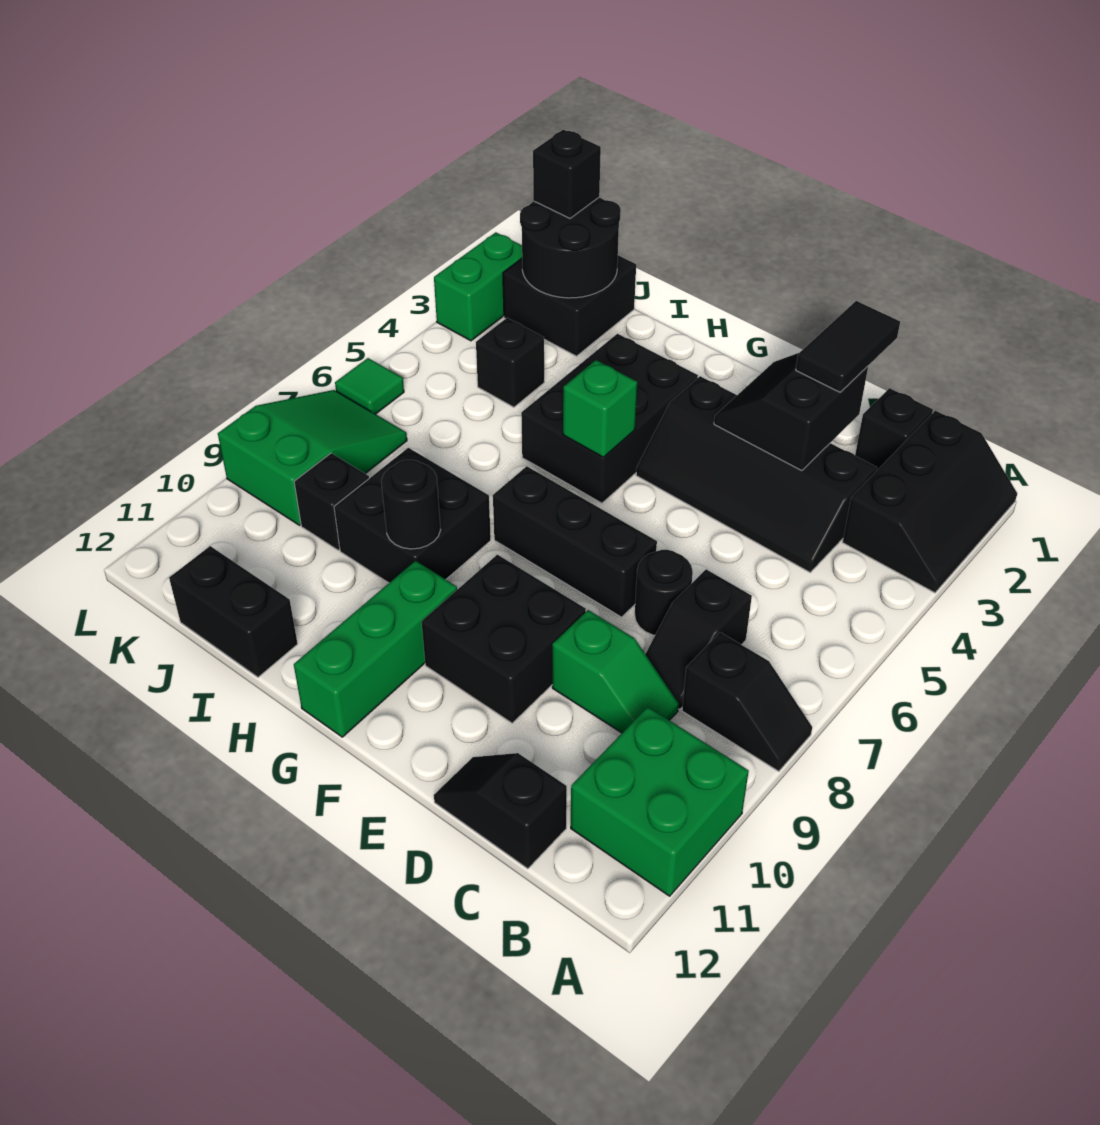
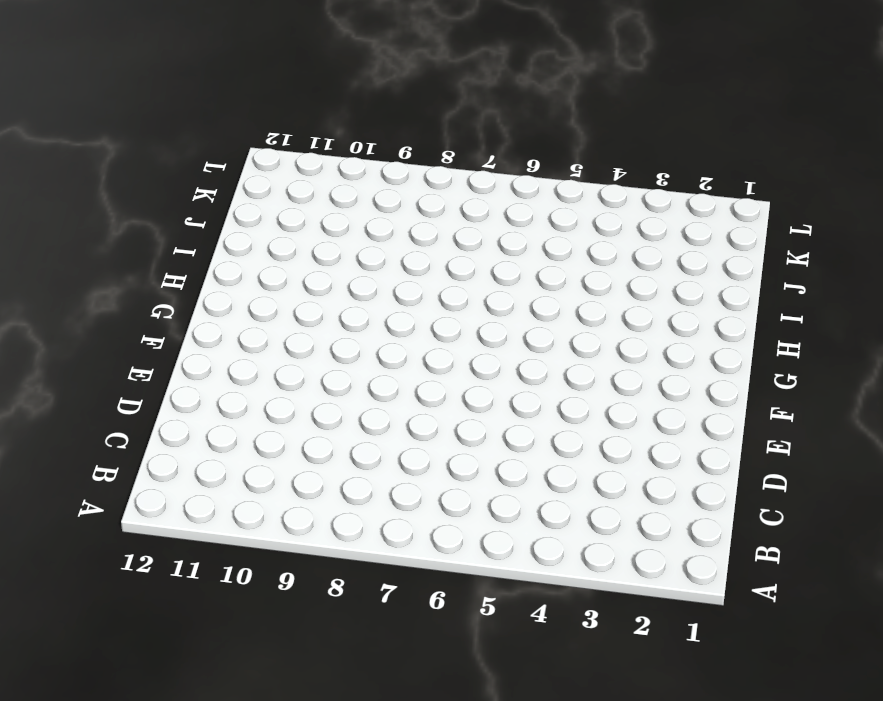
none -> black 2x3 slope [842,411,1017,593]
none -> black 1x2 slope [682,632,812,771]
none -> green 2x2 brick [571,707,749,896]

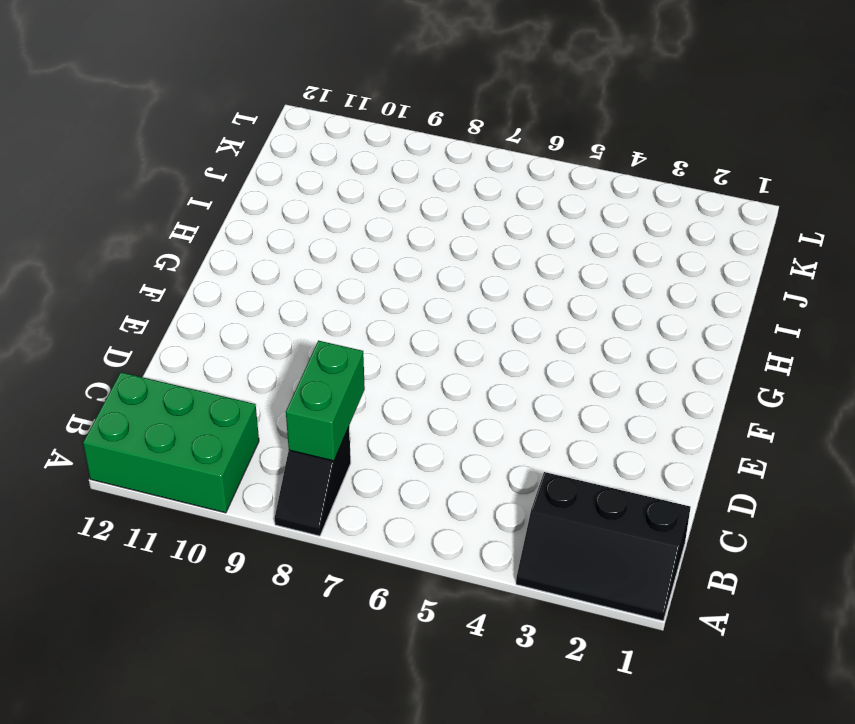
green 2x3 brick [83,372,259,513] -> green 2x2 brick [571,707,749,896]
green 1x2 brick [286,341,365,461] -> green 1x2 brick turned to [434,232,522,341]
none -> black 1x1 brick [855,388,933,471]
none -> black 2x4 slope [636,376,877,572]
none -> black 1x2 slope [646,569,752,709]

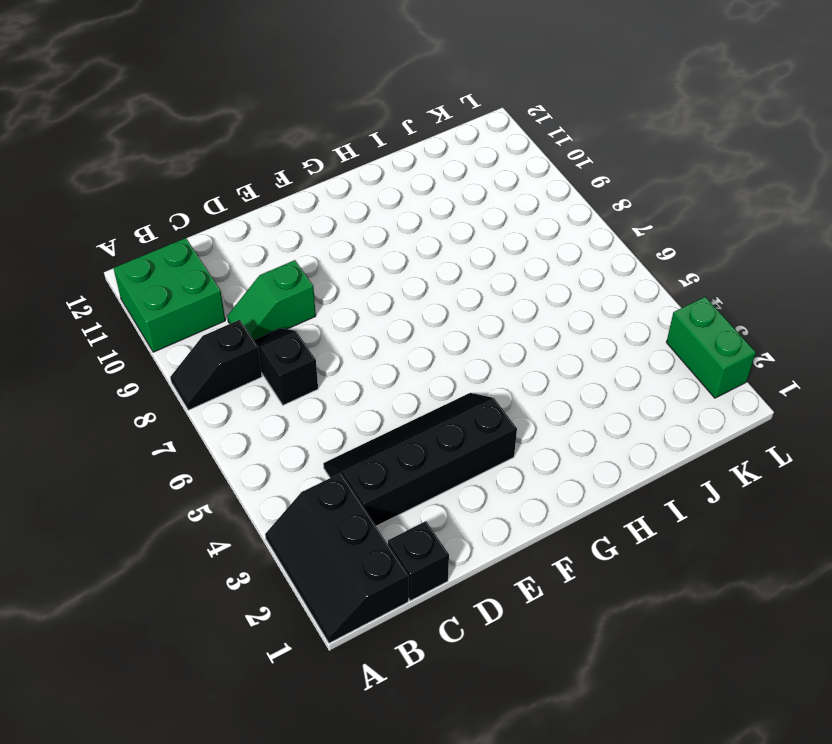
none -> black 1x2 slope [434,753,567,869]
none -> black 1x1 round brick [635,550,693,635]
none -> black 1x3 brick [493,466,657,617]

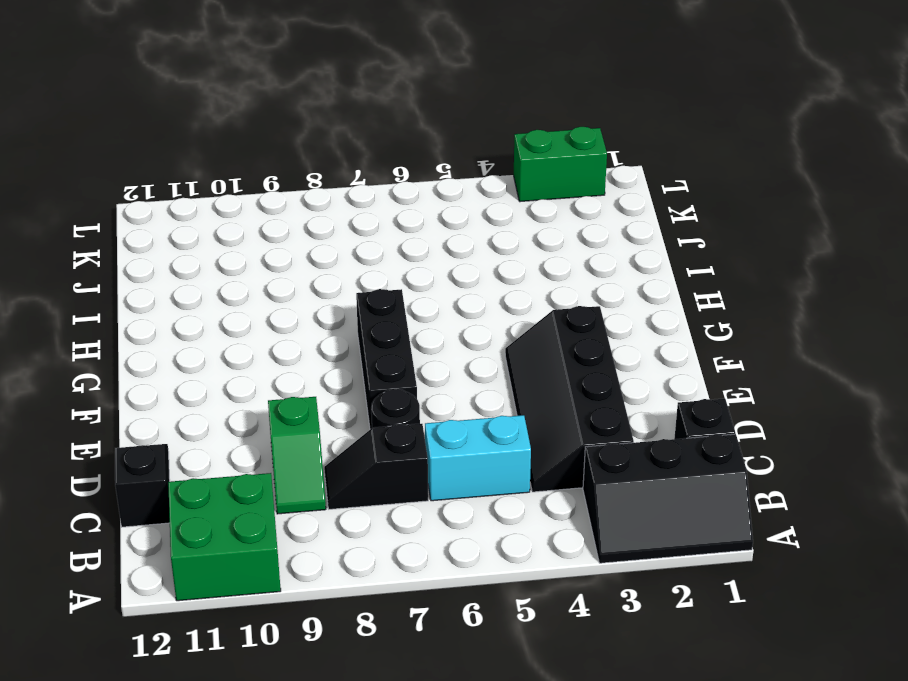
cyan 1x2 brick [425,415,531,501] -> none
none -> black 1x2 slope [682,632,812,771]
none -> black 2x2 brick [422,555,586,723]
none -> black 2x3 brick [521,334,698,503]

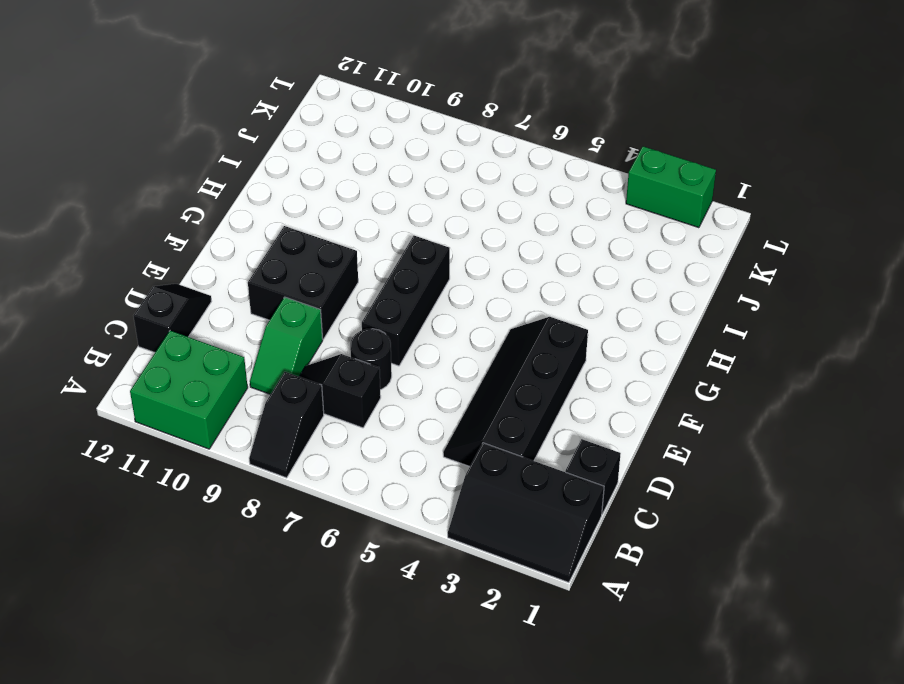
none -> black 2x3 brick [521,334,698,503]
none -> green 1x3 brick [294,561,457,737]
none -> black 2x2 brick [334,448,491,583]

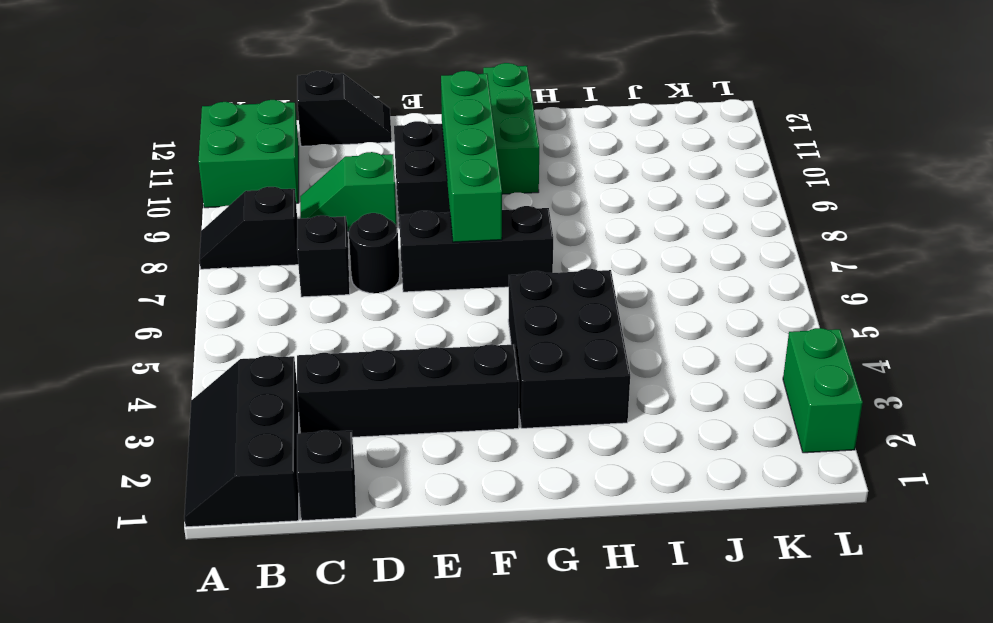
green 1x4 brick [441,71,502,242] -> none
none -> black 2x2 brick [334,448,491,583]
none -> black 1x2 brick [169,546,298,677]
none -> black 2x2 brick [503,255,636,356]

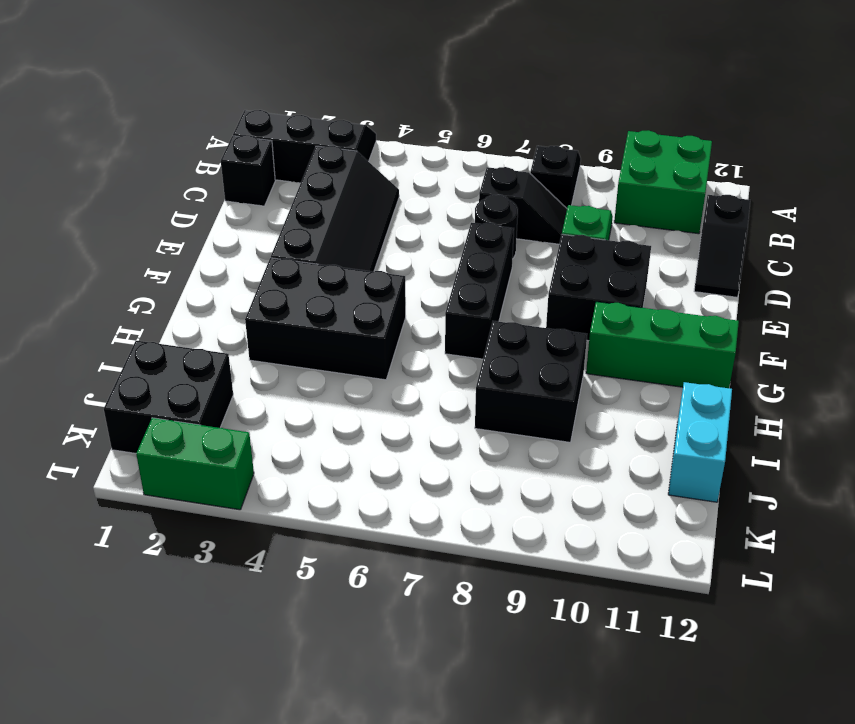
cyan 1x2 brick [668,382,732,502] -> black 1x2 brick [169,546,298,677]
none -> black 1x1 brick [476,318,544,407]
none -> black 1x1 brick [294,453,369,550]
none -> green 2x3 slope [218,390,407,525]

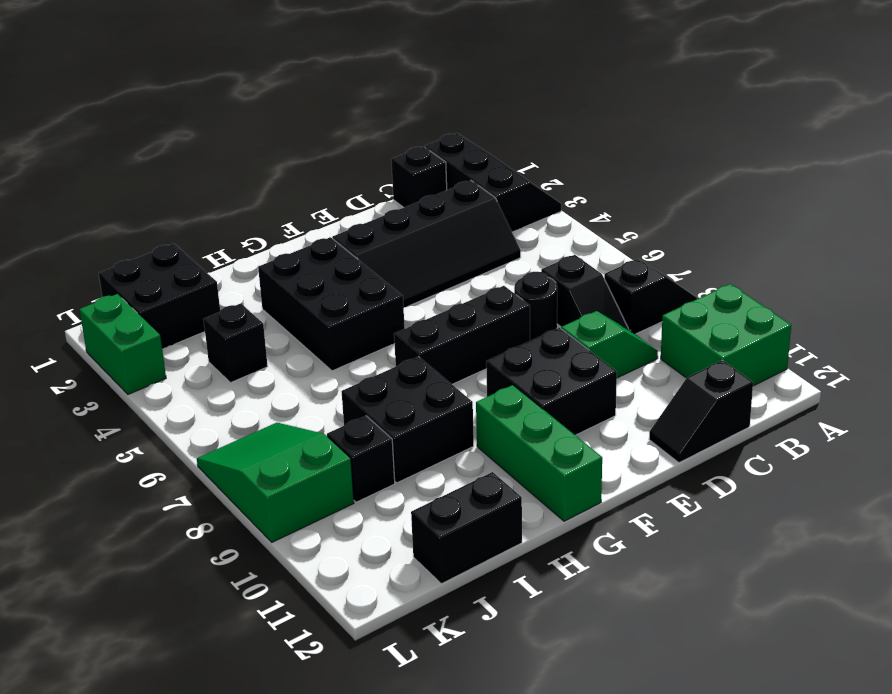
none -> green 1x1 tile [335,358,404,414]
none -> black 2x2 slope [714,353,868,471]
none -> green 1x1 brick [563,360,637,457]

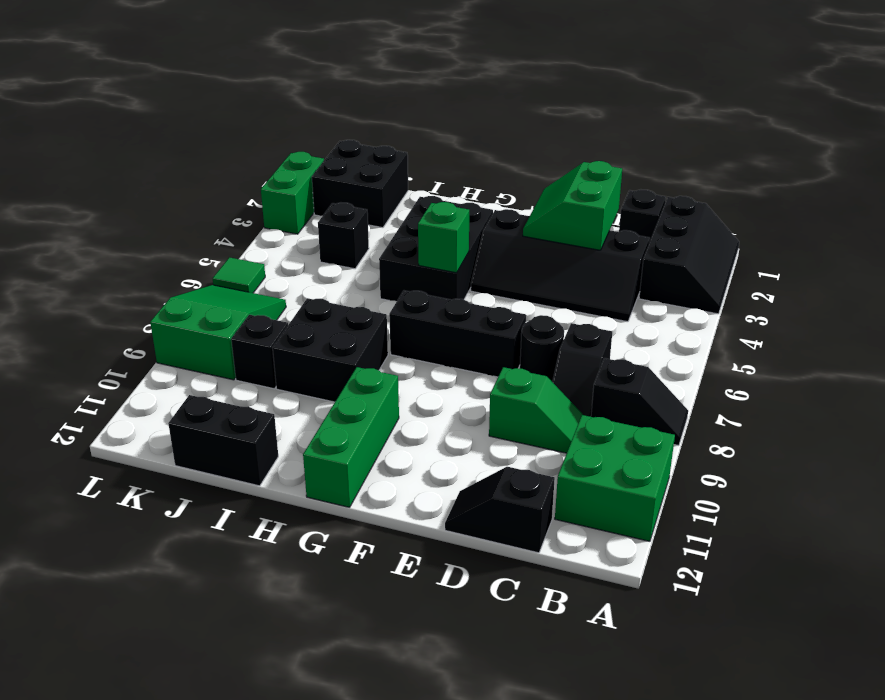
green 2x2 slope [523,161,622,250] -> black 2x2 slope [714,353,868,471]
none -> black 2x2 brick [422,555,586,723]
none -> black 1x1 round brick [381,460,441,549]
none -> black 2x2 round brick [520,197,621,298]

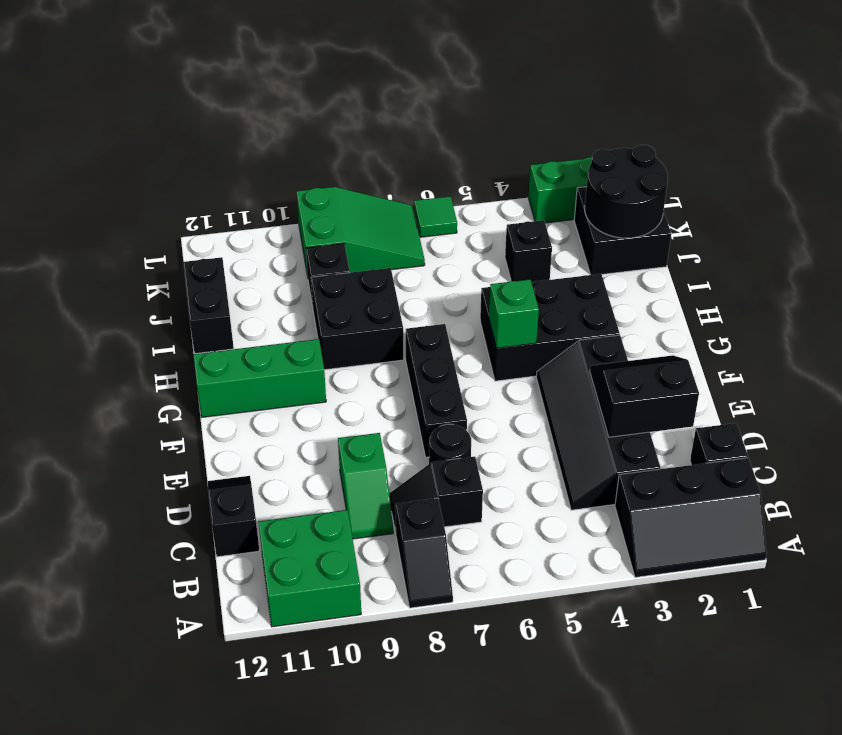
none -> black 2x2 brick [422,555,586,723]
none -> black 1x1 round brick [381,460,441,549]
none -> black 1x2 tile [796,301,900,392]

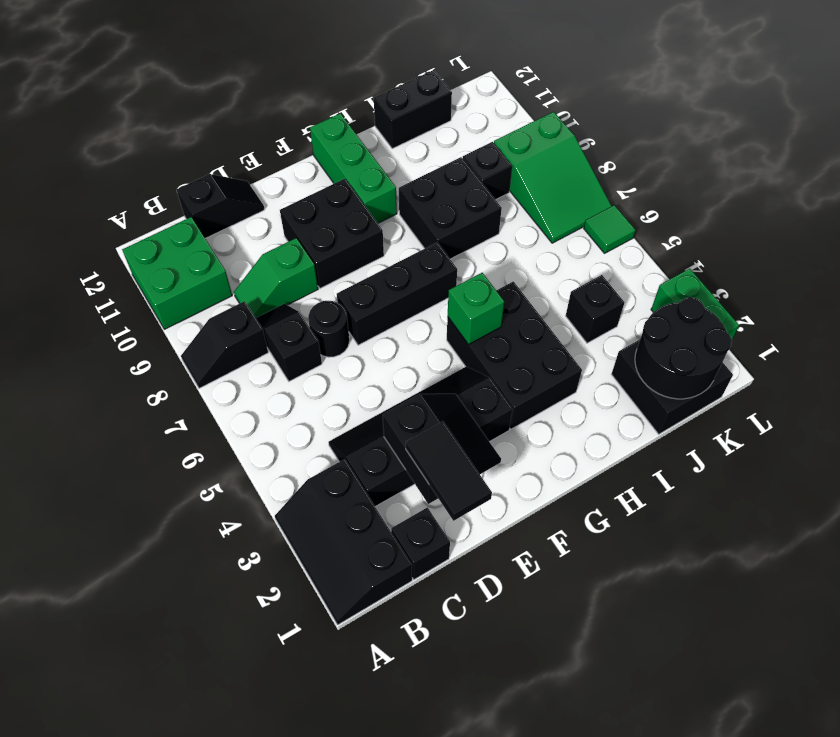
none -> black 1x1 round brick [381,460,441,549]
none -> black 1x1 brick [533,130,601,218]

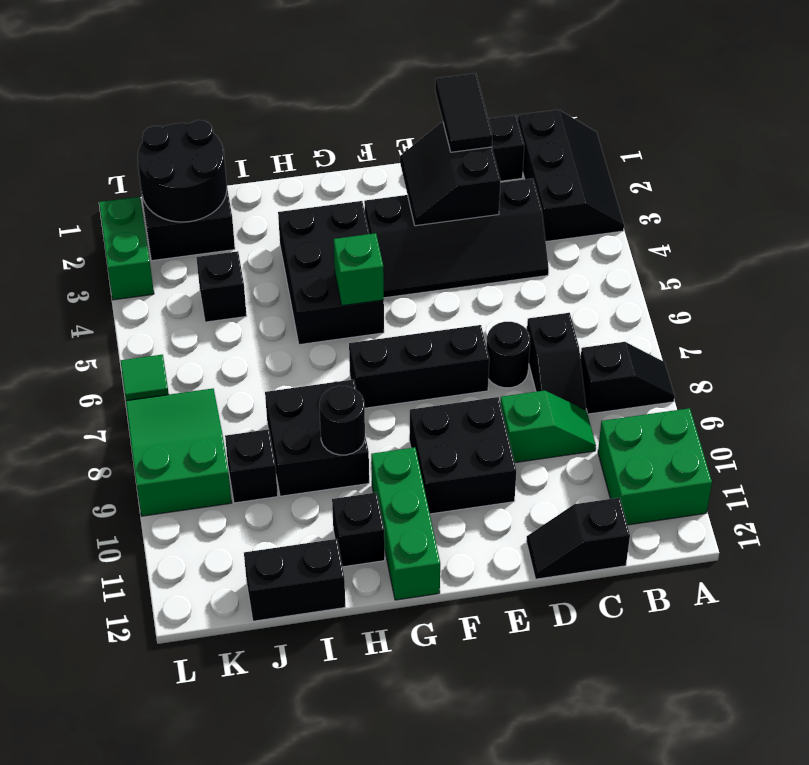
black 1x1 brick [332,492,385,567] -> black 1x1 brick moved to [533,130,601,218]

